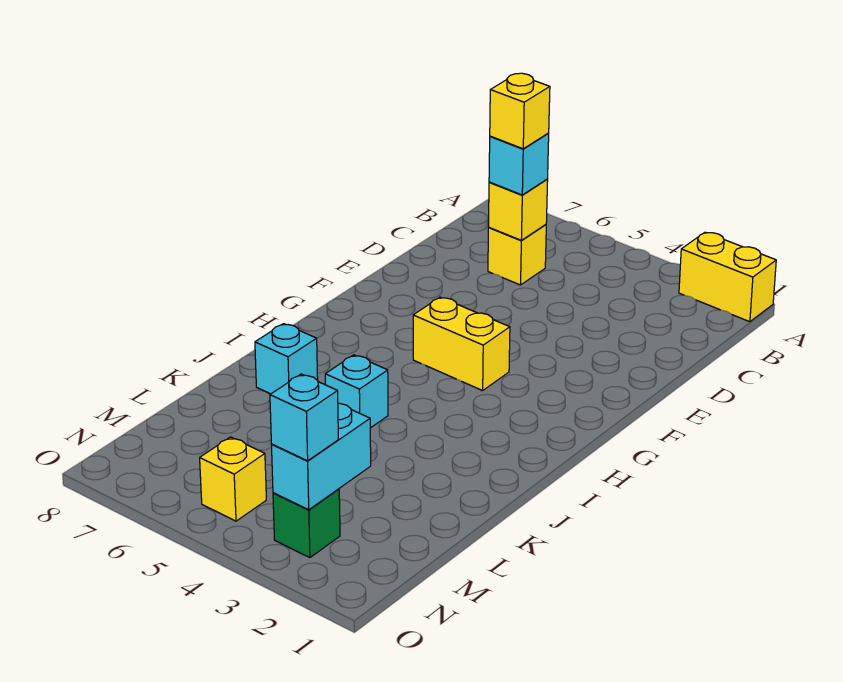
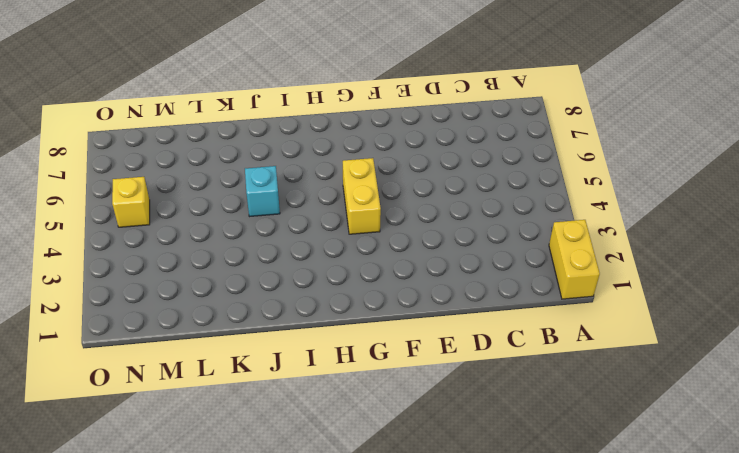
none -> yellow 1x1 brick [488,225,546,285]
none -> cyan 1x1 brick [255,324,318,394]
none -> green 1x1 brick [273,489,340,558]

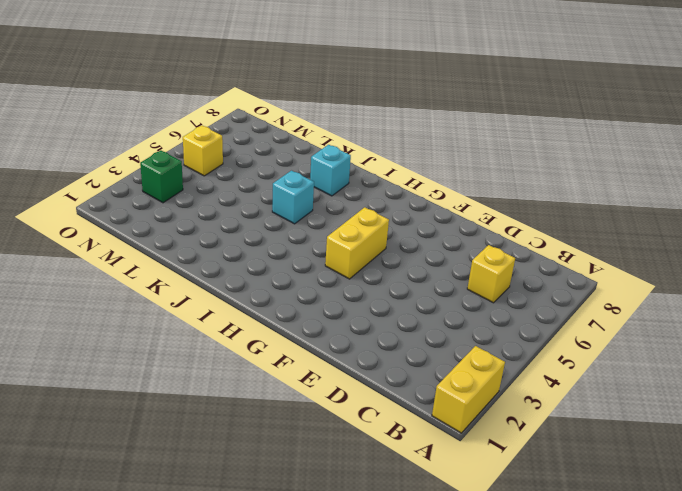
none -> yellow 1x1 brick [489,179,548,240]
none -> cyan 1x2 brick [272,403,371,510]
none -> cyan 1x1 brick [489,134,549,195]

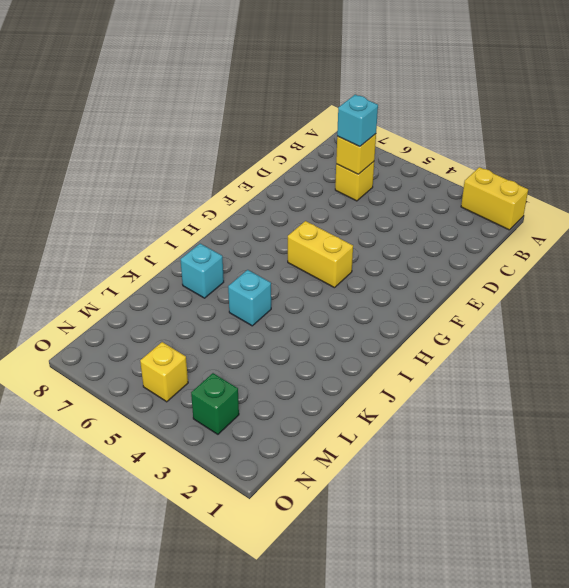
none -> cyan 1x2 brick [272,403,371,510]
none -> cyan 1x1 brick [270,374,338,461]
none -> yellow 1x1 brick [490,73,550,149]

